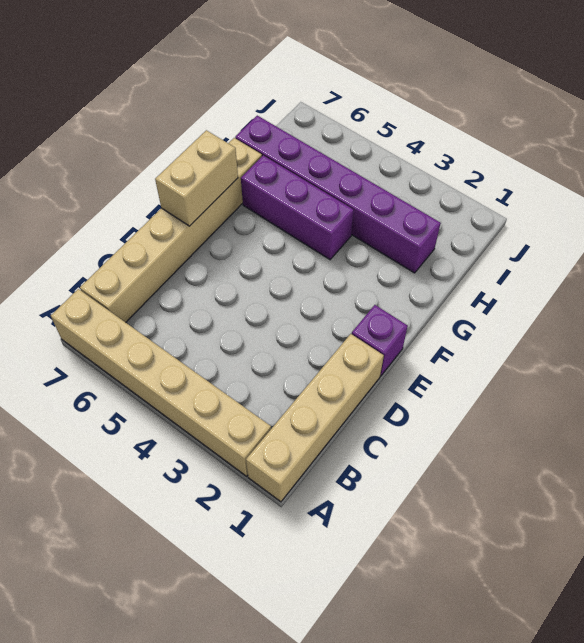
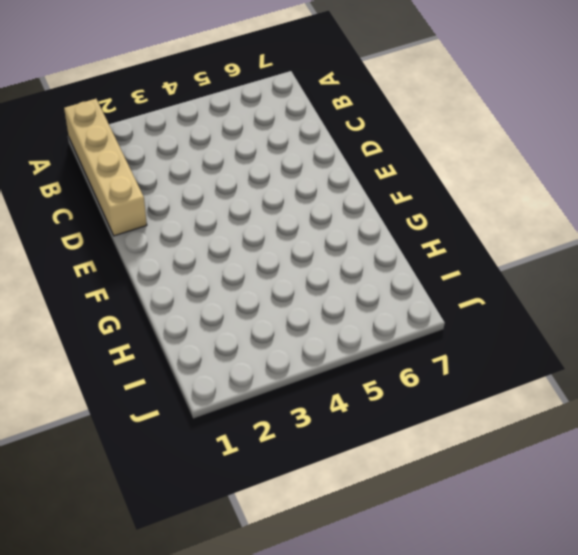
none -> tan 1x6 brick [51,289,271,476]
none -> tan 1x6 brick [80,138,262,322]

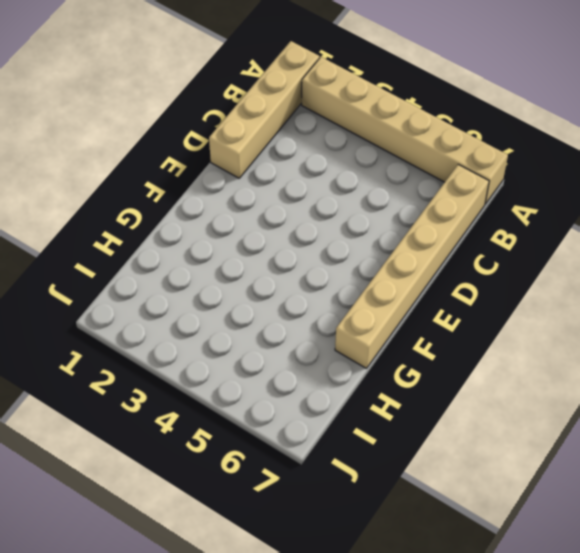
none -> purple 1x1 brick [352,305,408,376]
none -> purple 1x3 brick [241,155,354,259]

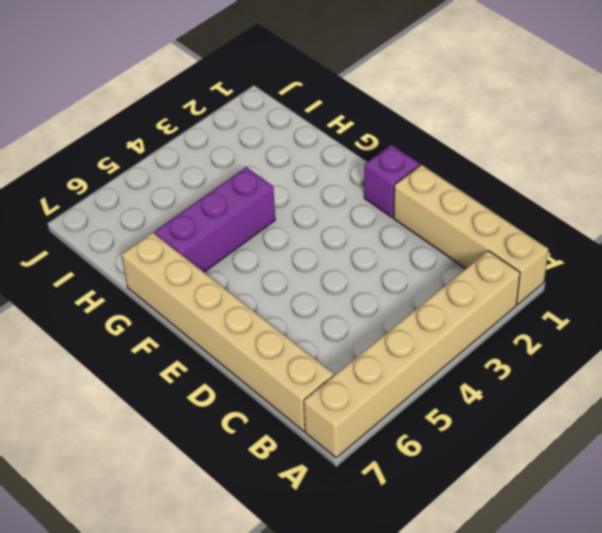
none -> purple 1x6 brick [235,116,441,273]
none -> tan 1x2 brick [155,130,238,226]

